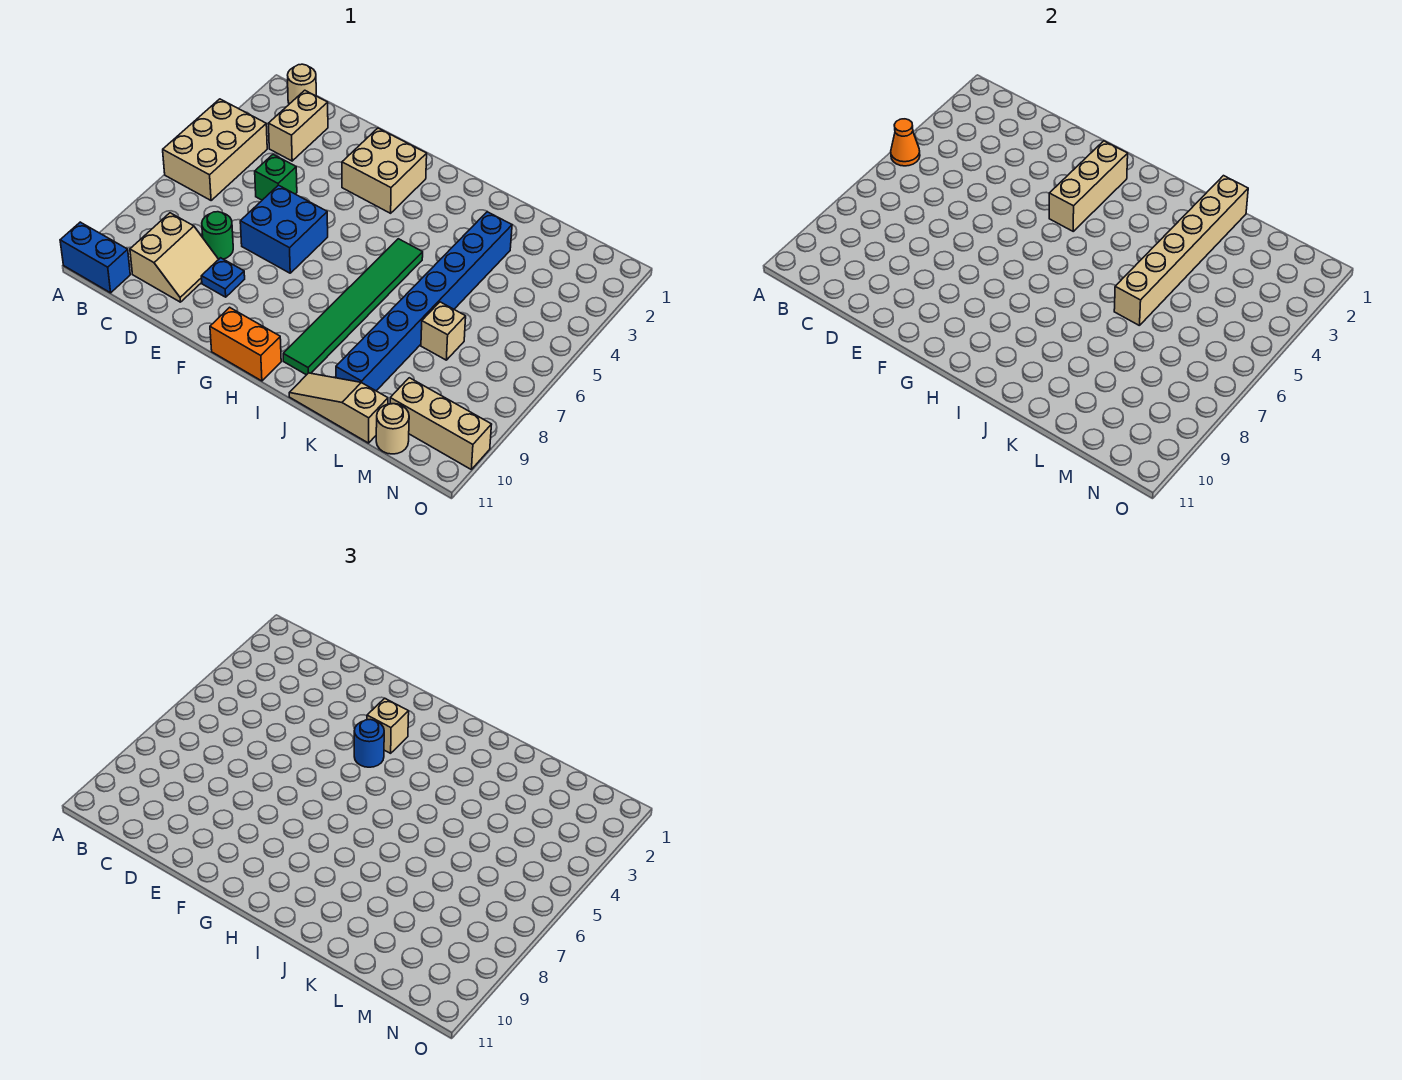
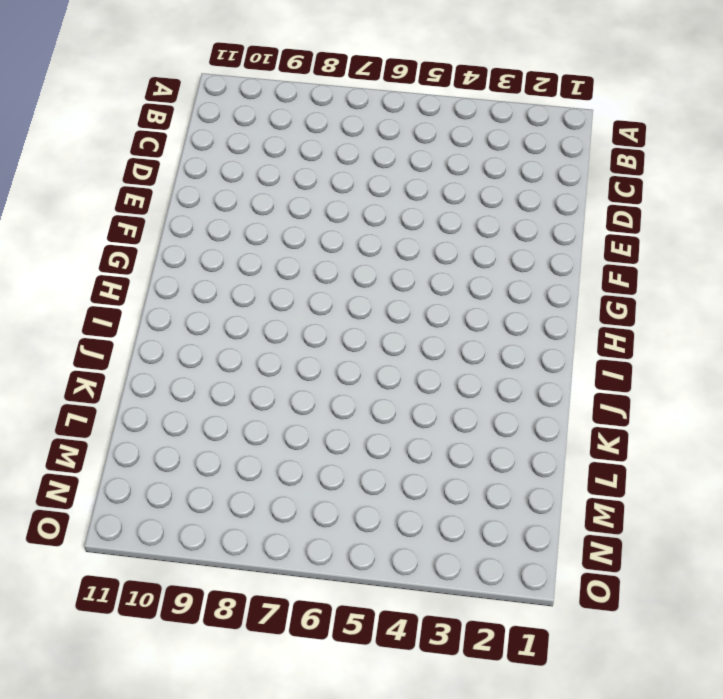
none -> tan 2x3 brick [163,99,267,200]
none -> blue 1x2 brick [60,222,130,293]
none -> tan 1x1 round brick [287,64,316,104]

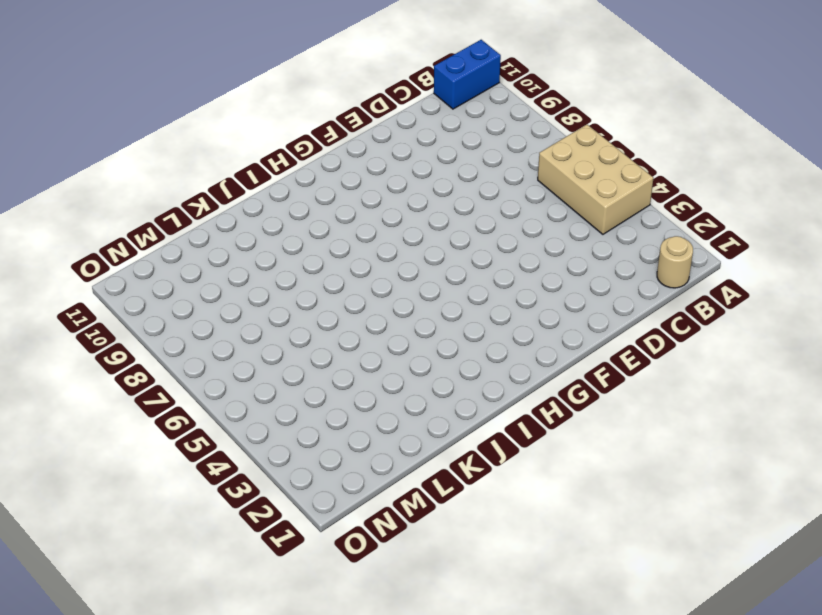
none -> tan 1x2 brick [268,90,328,161]
none -> tan 2x2 slope [130,213,219,302]
none -> green 1x1 brick [255,154,297,200]

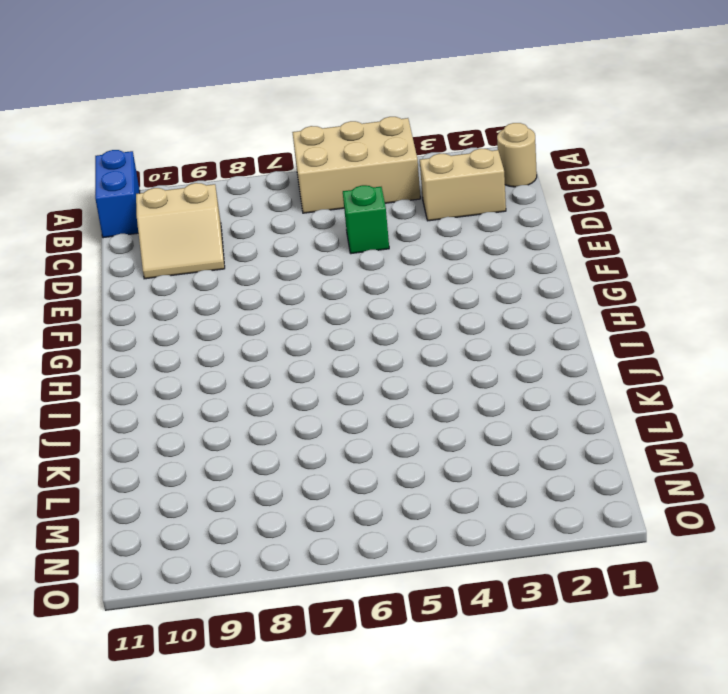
none -> green 1x1 round brick [202,212,233,259]
none -> blue 2x2 brick [240,185,328,273]
none -> blue 1x1 plate [201,258,245,297]

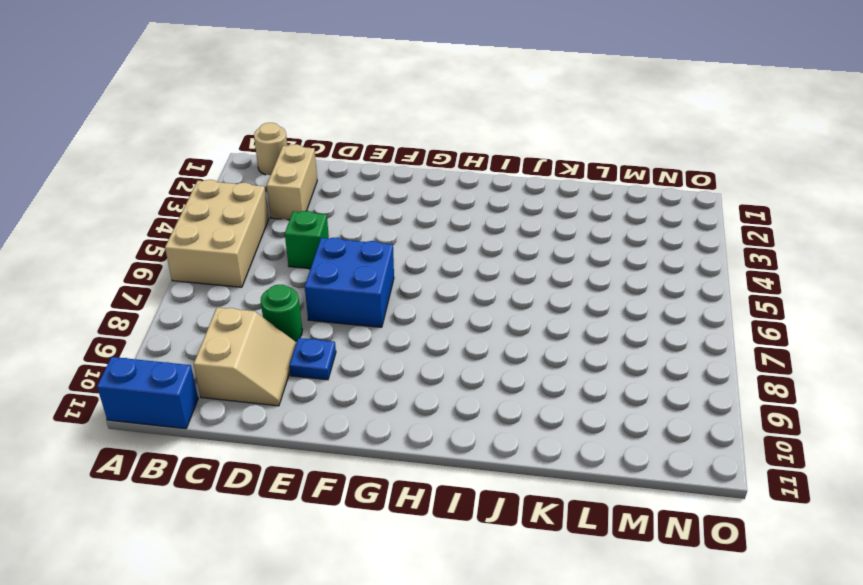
none -> tan 2x2 brick [342,128,427,213]
none -> orange 1x2 brick [210,307,281,381]
none -> green 1x6 tile [283,239,423,375]

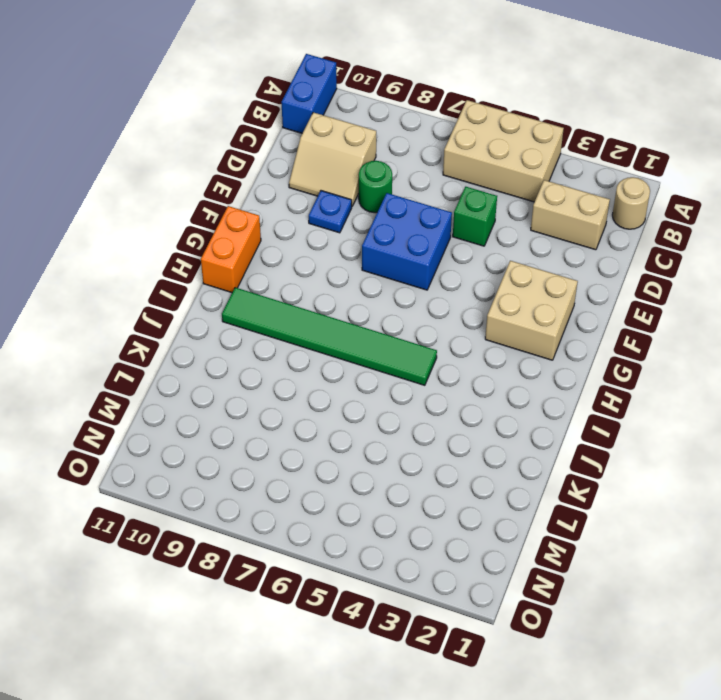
none -> tan 1x3 slope [289,373,388,443]
none -> blue 1x8 brick [336,212,512,391]
none -> tan 1x1 brick [421,302,466,360]

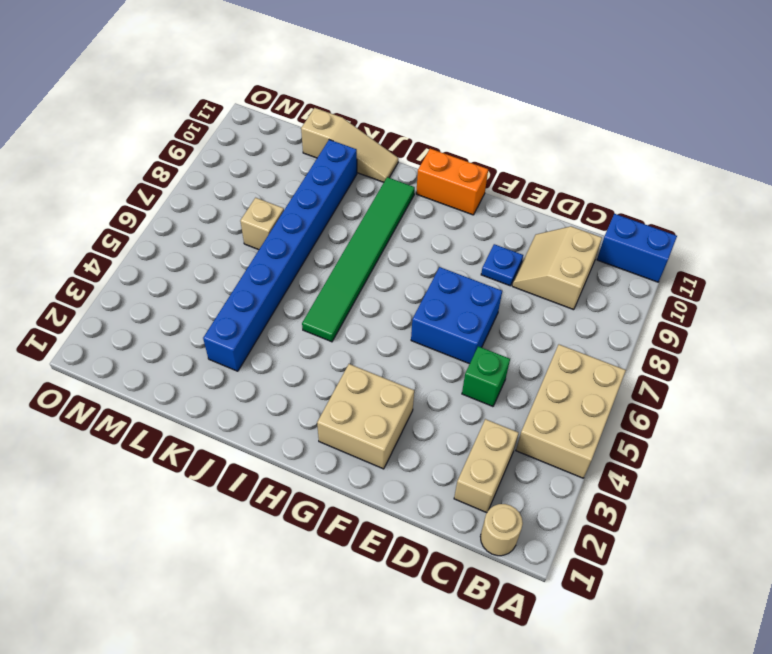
none -> green 1x1 round brick [202,212,233,259]
none -> tan 1x3 brick [390,378,492,469]
none -> tan 1x1 round brick [376,404,409,454]

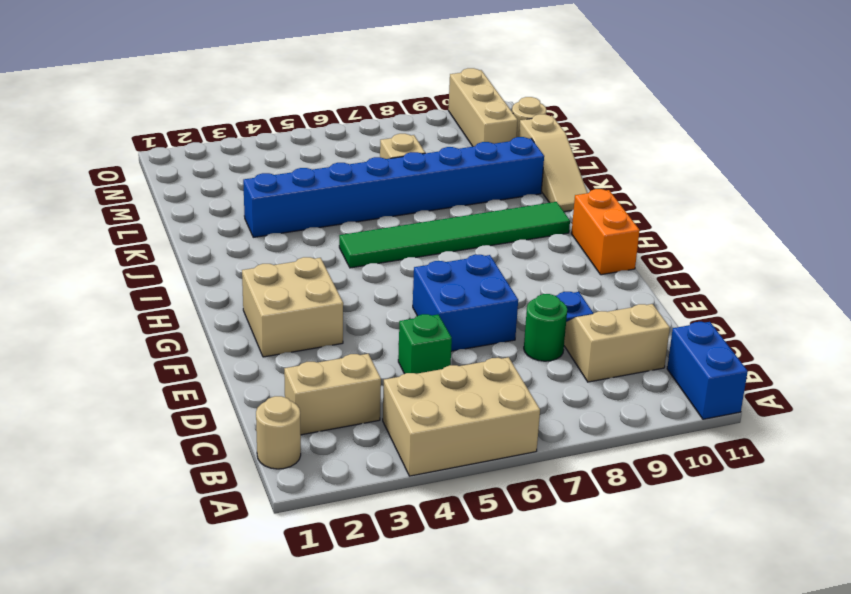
none -> orange 1x1 cone [891,119,920,166]
none -> tan 1x3 brick [1049,141,1128,231]
none -> tan 1x6 brick [1114,176,1248,326]

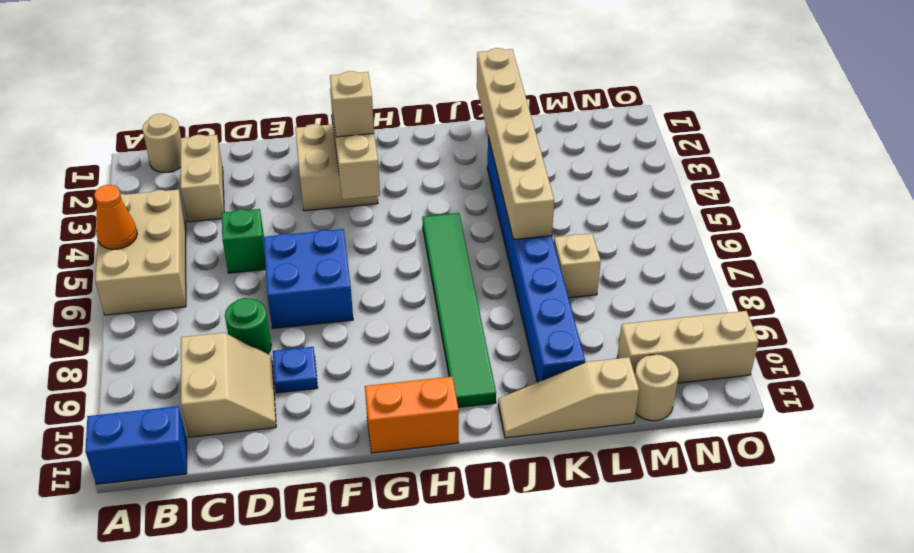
none -> blue 1x1 round brick [354,719,384,767]

